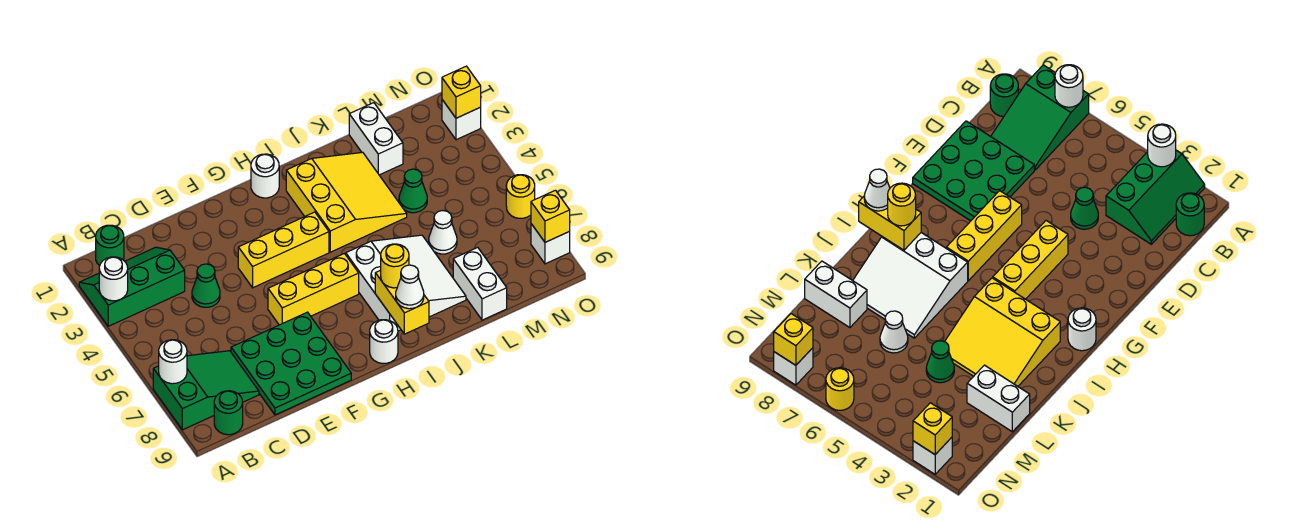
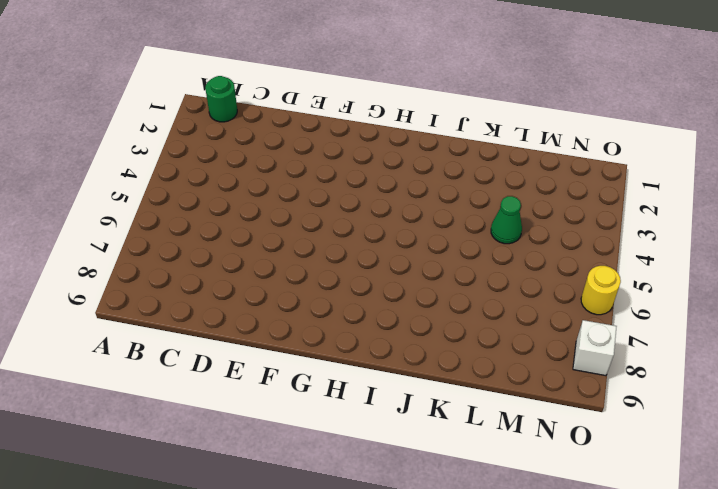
none -> green 2x3 slope [79,247,185,326]
none -> green 2x3 slope [153,351,259,430]
none -> green 1x1 round brick [214,391,243,435]

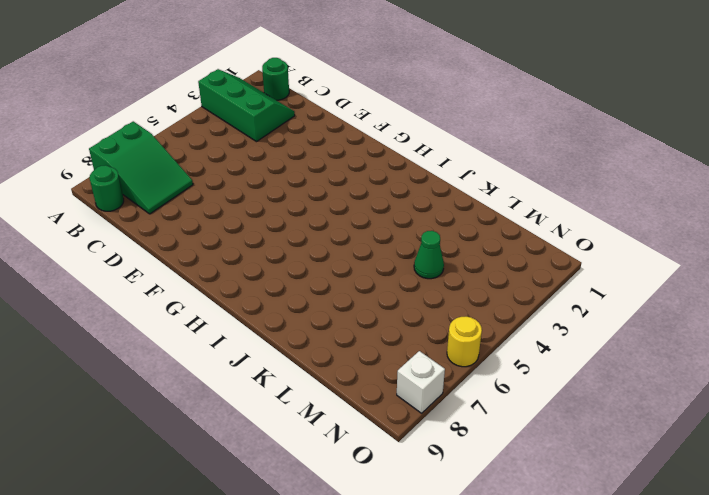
none -> green 1x1 cone [192,264,220,307]
none -> green 3x3 plate [231,312,351,415]
none -> yellow 1x3 brick [238,212,329,288]

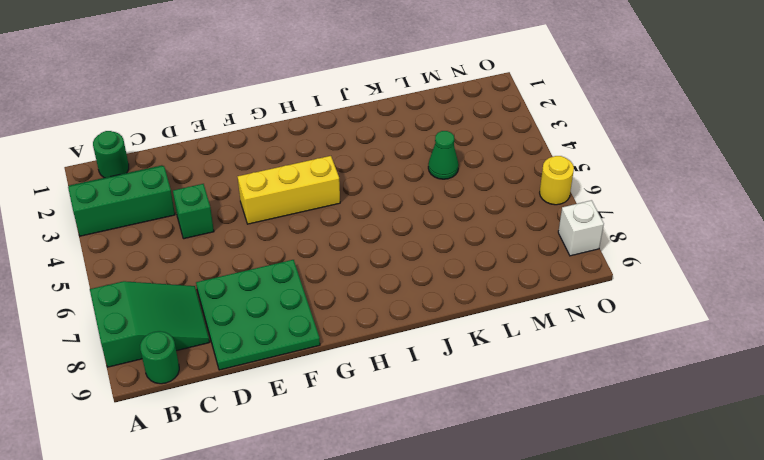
green 1x1 brick [173,184,214,239] -> green 1x1 cone [192,264,220,307]
none -> yellow 1x3 brick [268,254,359,325]
none -> white 1x1 round brick [251,154,279,198]
none -> white 1x1 round brick [370,320,398,363]

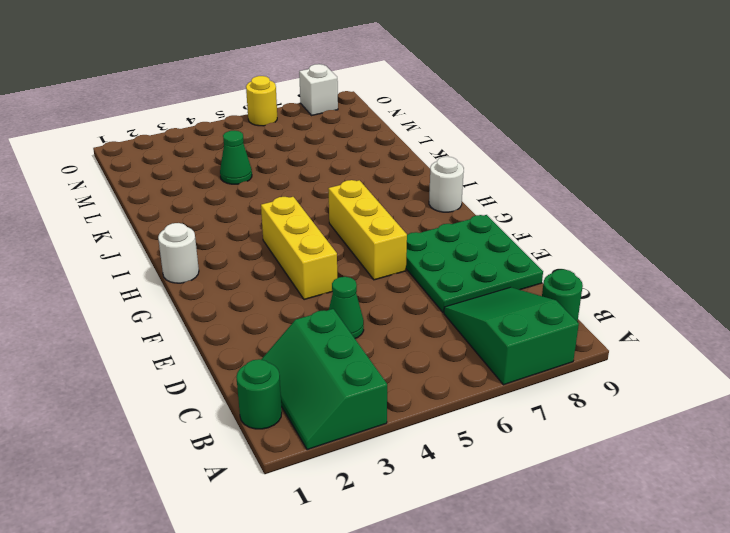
none -> yellow 3x3 slope [286,152,407,252]
none -> white 3x3 slope [346,235,466,331]
none -> white 1x2 brick [349,103,403,175]

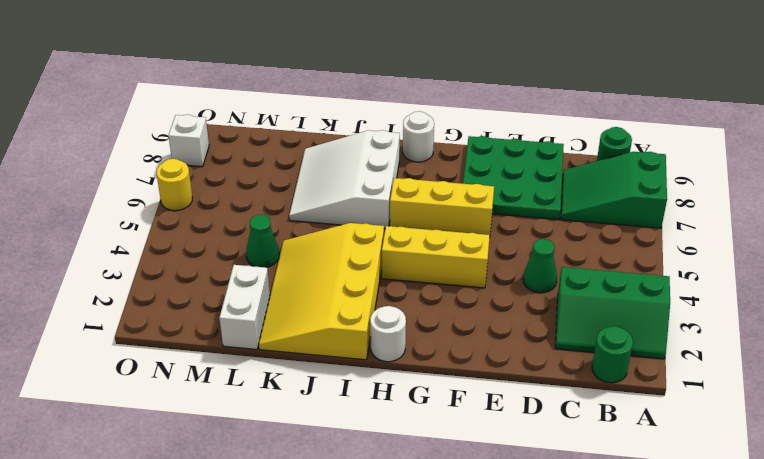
yellow 3x4 slope [259,223,384,360] -> yellow 3x3 slope [286,152,407,252]
none -> white 1x1 cone [429,211,457,254]
none -> white 1x2 brick [453,247,507,320]
none -> white 1x1 brick [442,100,481,140]

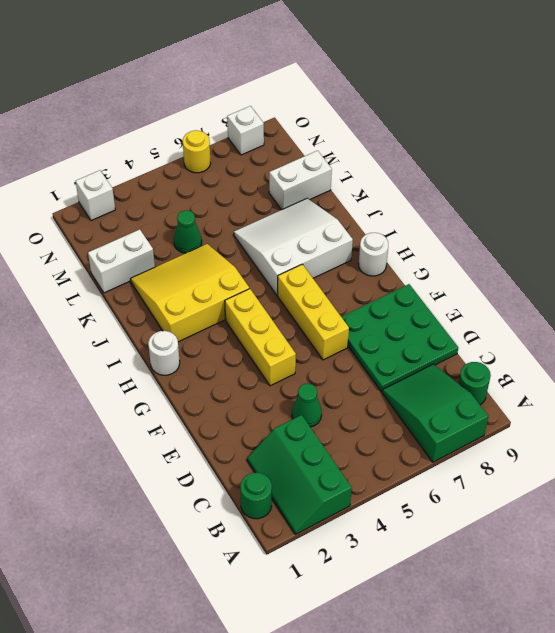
none -> white 1x1 cone [429,211,457,254]
none -> white 1x1 round brick [99,257,128,301]
none -> white 1x1 round brick [159,340,187,384]

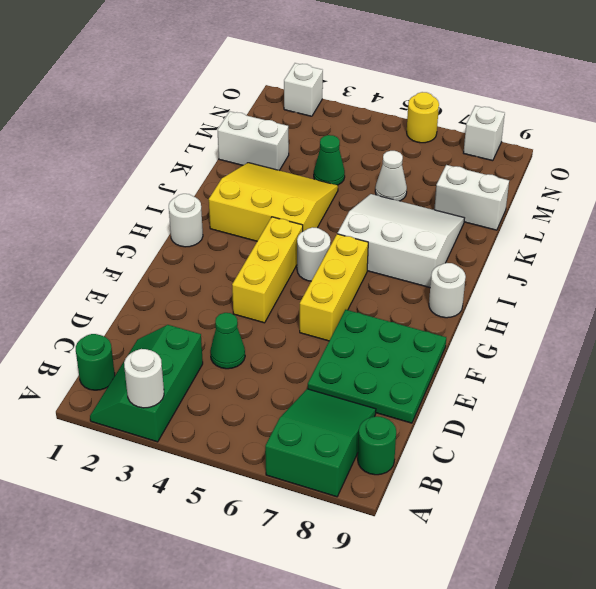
white 1x1 round brick [297,227,331,281] -> white 1x1 round brick moved to [159,340,187,384]
none -> yellow 1x2 brick [375,270,429,334]
none -> yellow 1x1 brick [442,66,481,118]
none -> yellow 1x1 brick [531,190,570,242]

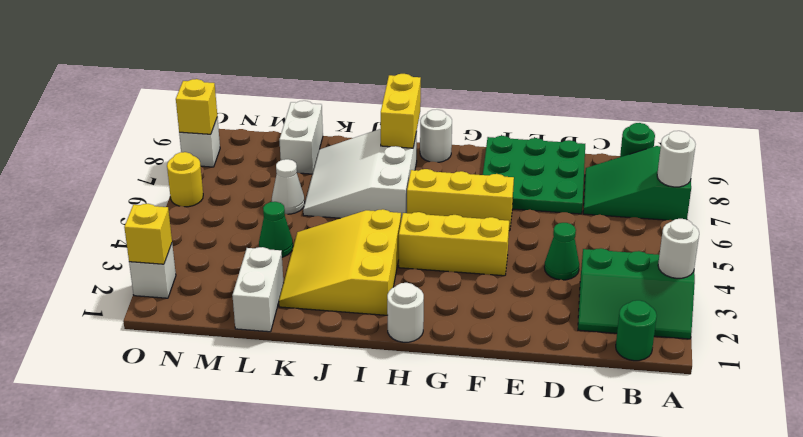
none -> yellow 1x1 round brick [381,244,409,288]
none -> white 1x1 cone [396,265,424,309]

